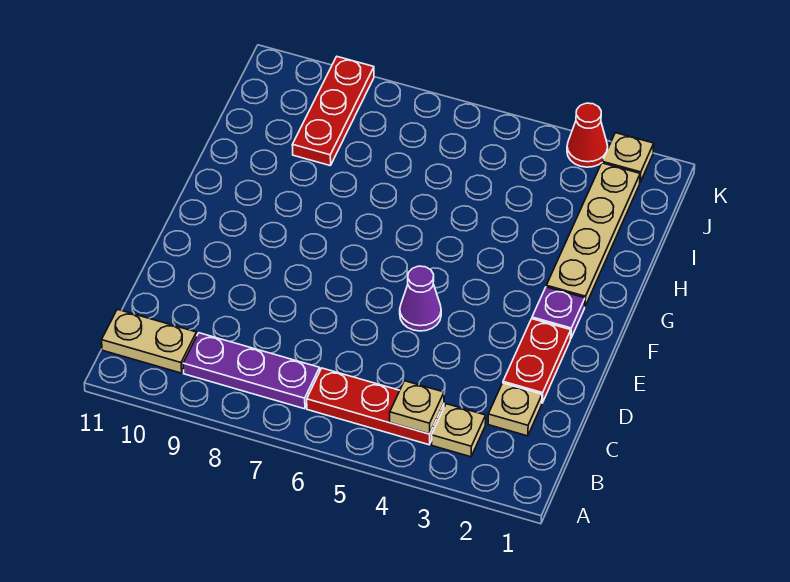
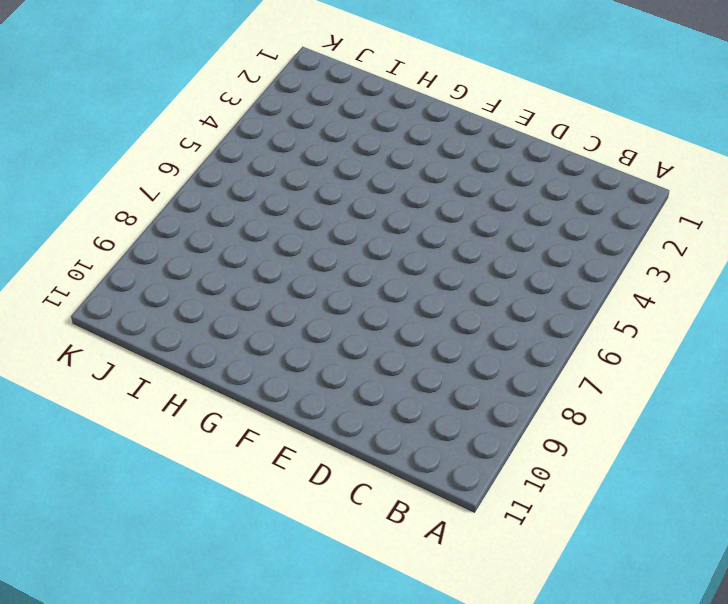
none -> tan 1x1 plate [432,404,486,457]
none -> red 1x3 plate [307,368,444,445]
none -> purple 1x3 plate [183,333,320,409]

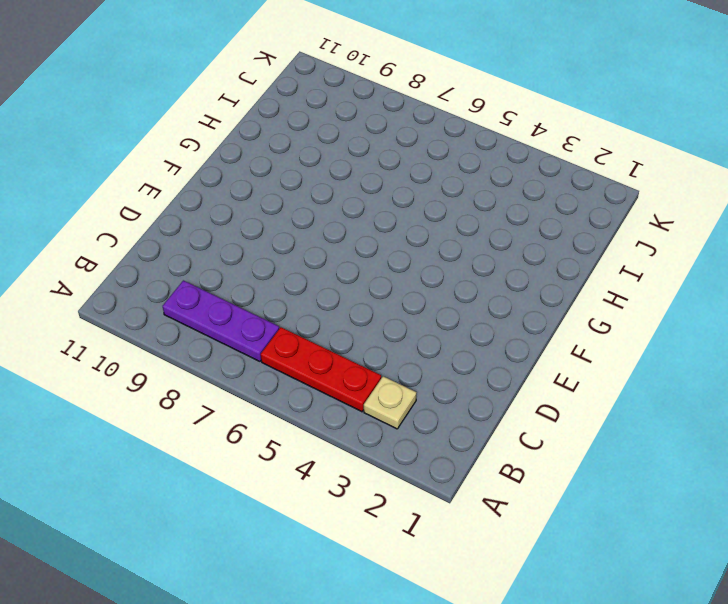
none -> tan 1x2 plate [102,309,197,373]
none -> tan 1x1 plate [488,383,542,436]
none -> red 1x2 plate [503,319,571,403]

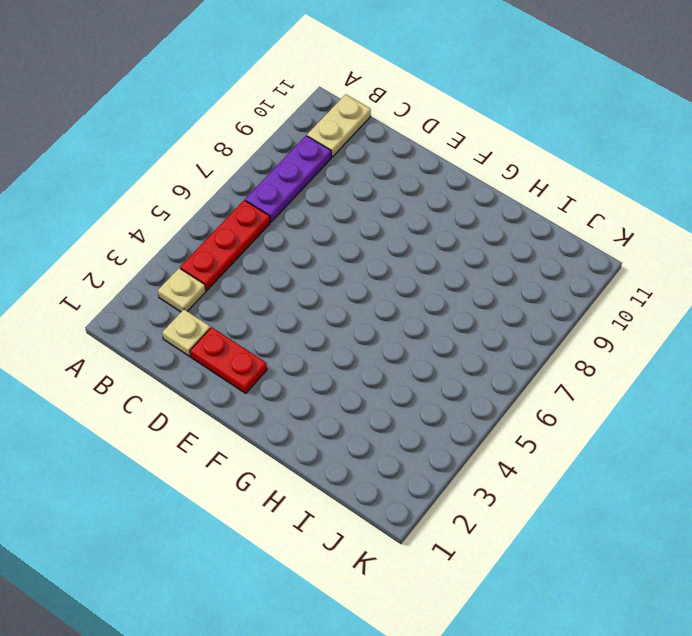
none -> purple 1x1 cone [400,266,441,331]
none -> purple 1x1 plate [532,287,585,339]
none -> tan 1x4 plate [546,163,640,306]

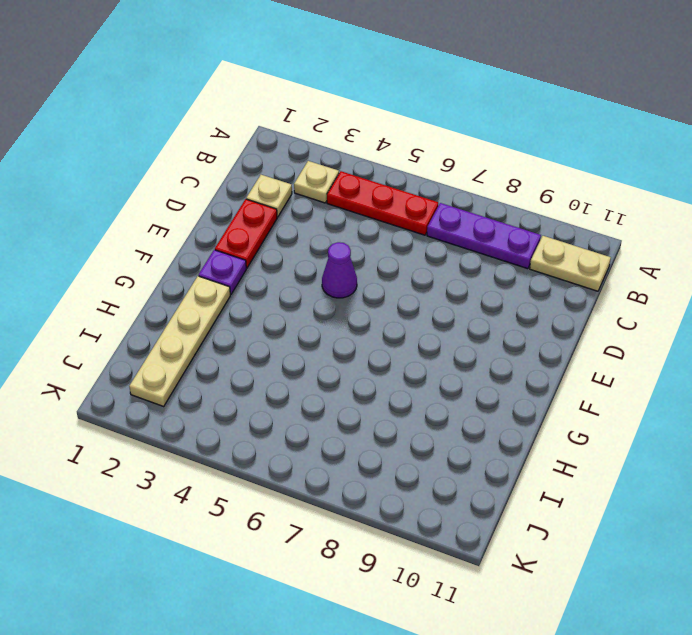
none -> red 1x3 plate [292,57,374,166]
none -> tan 1x1 plate [602,133,654,182]
none -> red 1x1 cone [567,103,608,167]

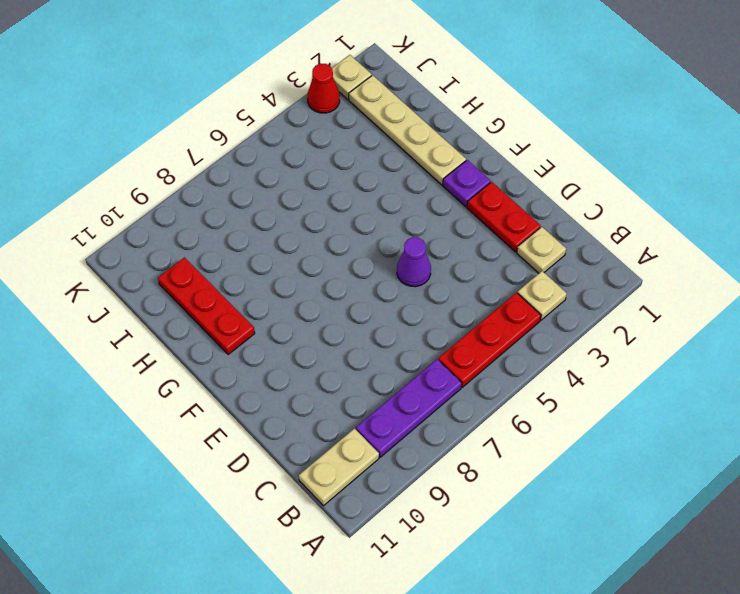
red 1x3 plate [158,257,255,355] -> red 1x3 plate moved to [292,57,374,166]
none -> tan 1x1 plate [390,381,444,434]

